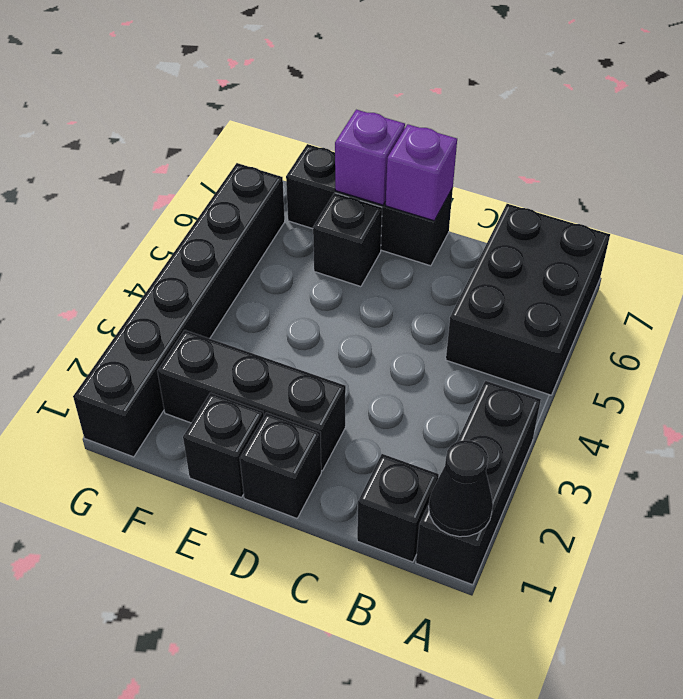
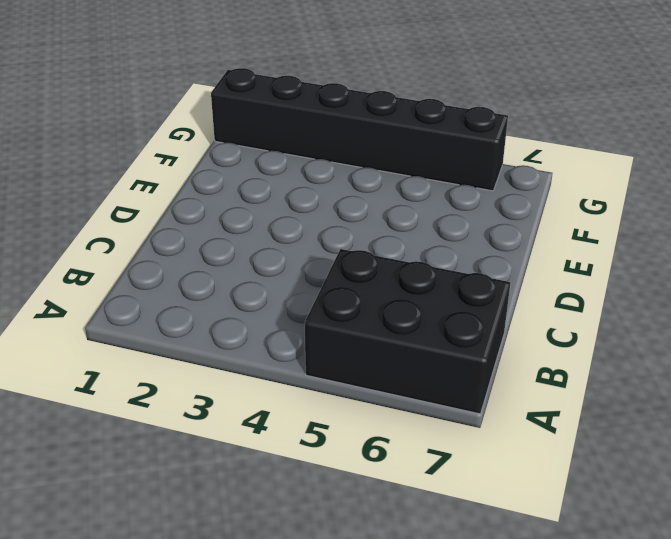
none -> black 1x3 brick [416,381,541,585]
none -> black 1x1 brick [357,454,439,562]
none -> black 1x1 brick [240,412,321,518]

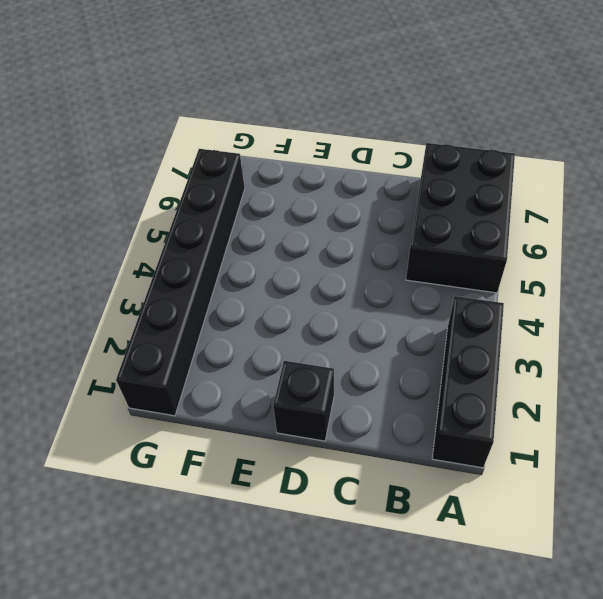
none -> black 1x1 brick [357,454,439,562]
none -> black 1x3 brick [157,330,346,471]
none -> black 1x3 brick [286,144,453,266]

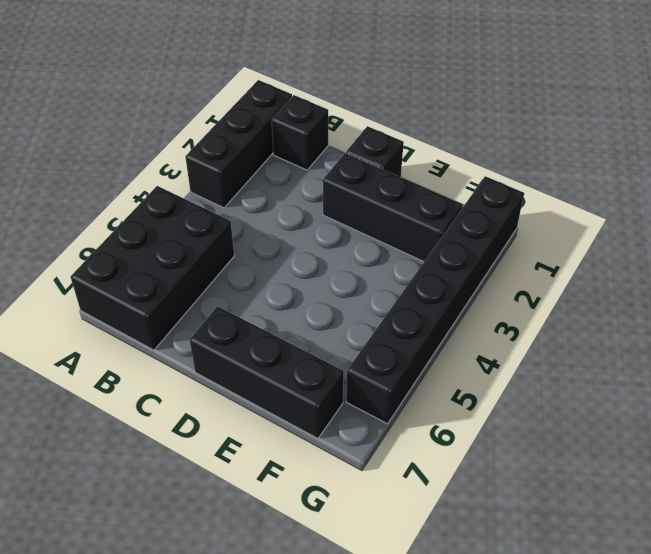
none -> black 1x1 brick [183,393,264,498]
none -> black 1x1 brick [313,193,382,287]
none -> black 1x1 cone [429,440,493,537]

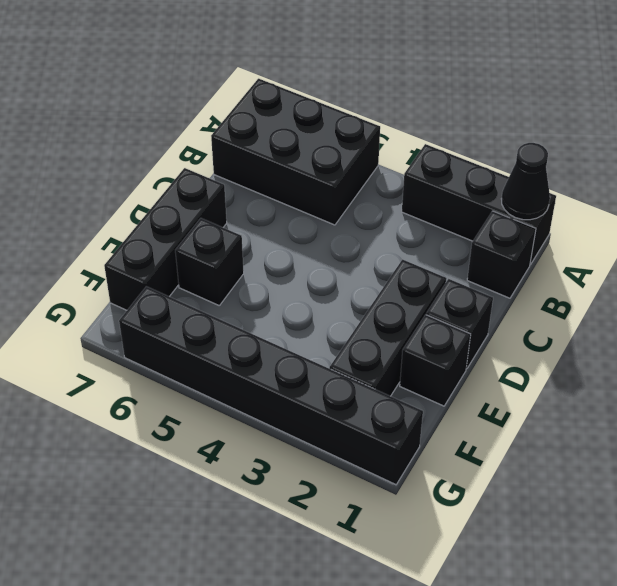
none -> purple 1x1 brick [386,124,457,221]
none -> purple 1x1 brick [335,110,405,205]

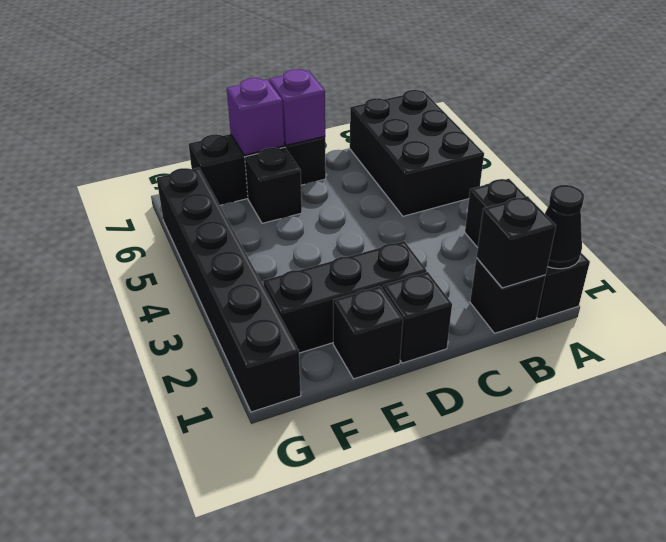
black 1x1 brick [477,196,556,288] -> none

